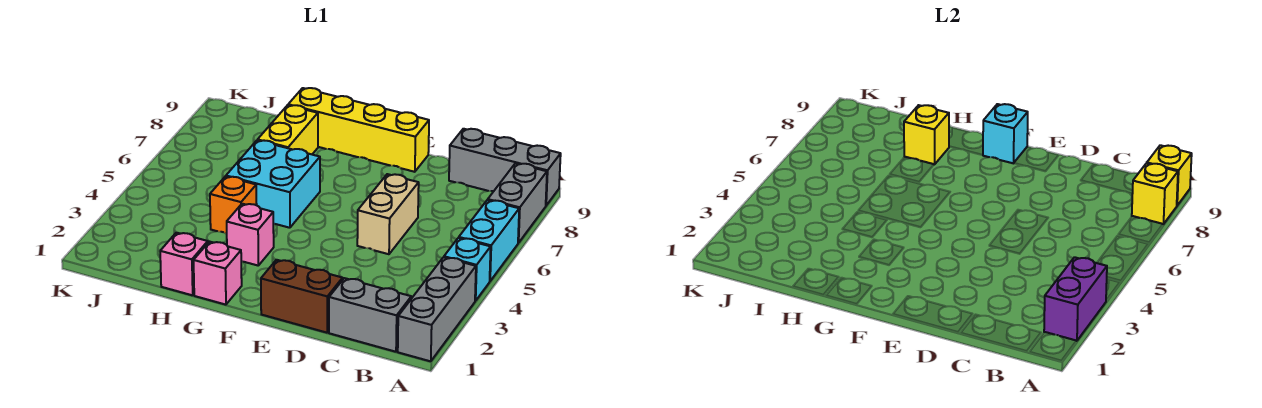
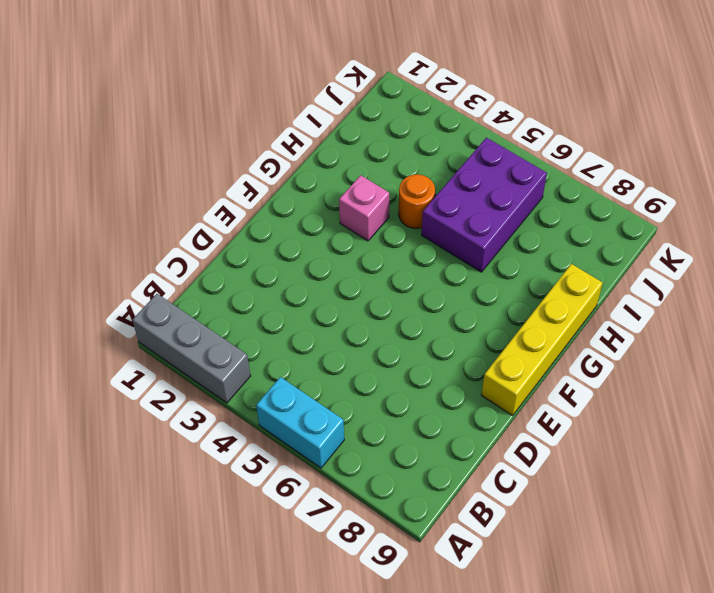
orange 1x1 round brick [399,174,435,229] -> orange 1x1 brick [210,176,257,234]
purple 2x3 brick [422,138,547,272] -> cyan 2x2 brick [226,140,320,228]
none -> cyan 1x1 brick [444,238,491,301]
none -> grey 1x2 brick [488,163,547,243]
none -> grey 1x3 brick [449,129,561,205]

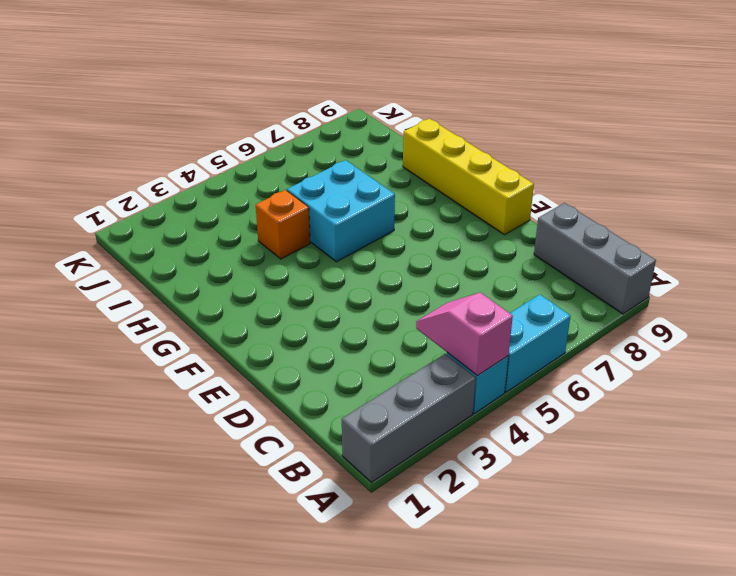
pink 1x2 slope [416,292,513,376] -> none
none -> grey 1x2 brick [488,163,547,243]
none -> grey 1x2 brick [329,278,411,352]
none -> brown 1x2 brick [261,260,343,333]

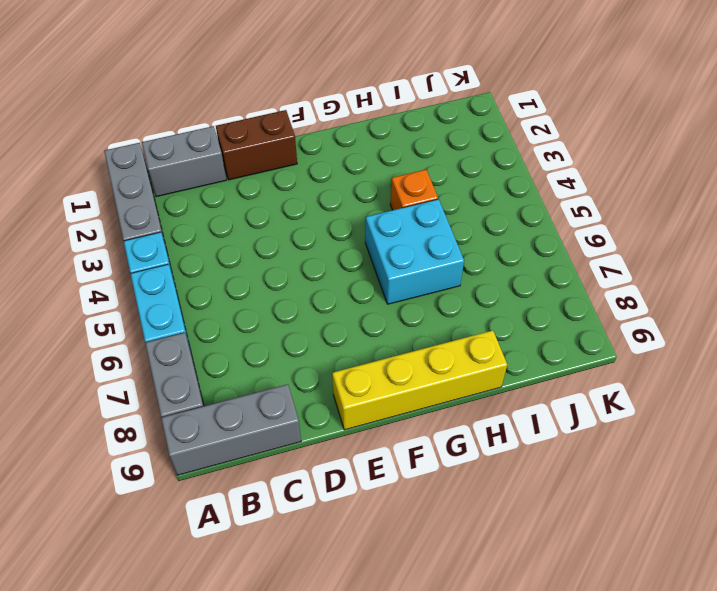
none -> tan 1x2 brick [357,174,419,254]
none -> pink 1x1 brick [194,241,242,305]
none -> pink 1x1 brick [227,204,274,265]

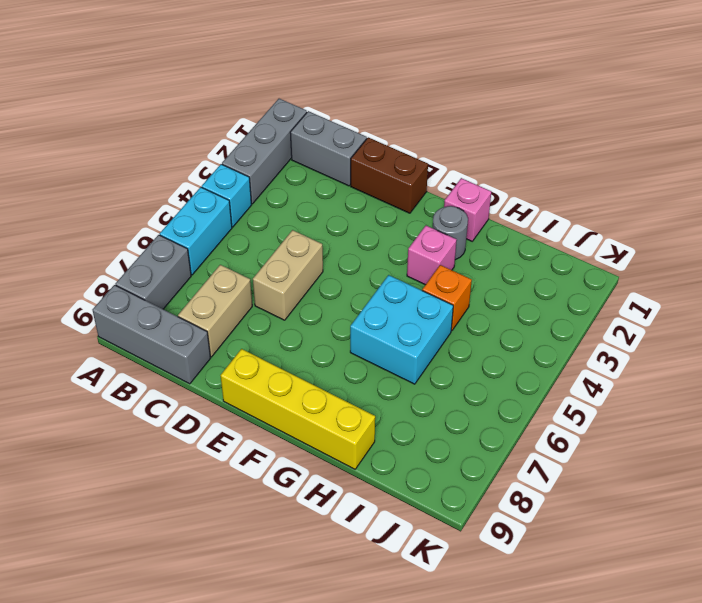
tan 1x2 brick [178,265,252,357] -> none
grey 1x1 round brick [433,206,468,260] -> none
none -> pink 1x1 brick [160,233,208,295]
none -> yellow 1x2 brick [258,105,318,154]
none -> purple 1x2 brick [1044,257,1107,341]

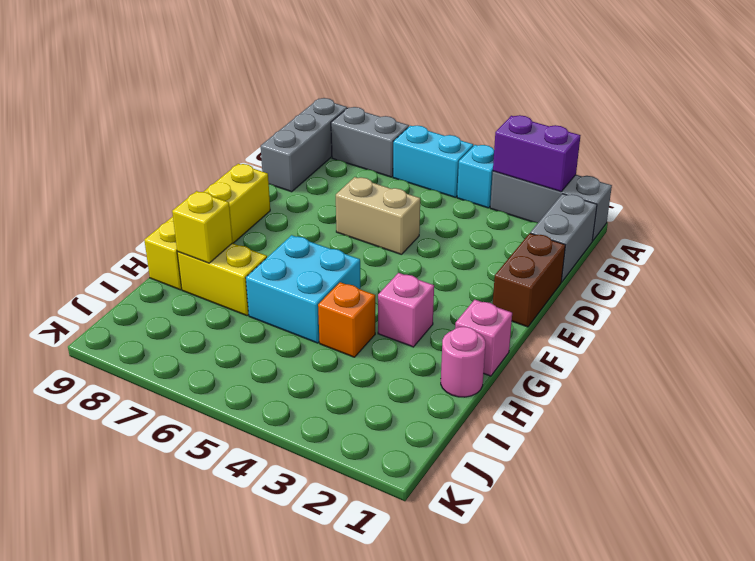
pink 1x1 round brick [441,326,485,397] -> pink 1x1 brick [160,233,208,295]
none -> yellow 1x1 brick [1132,163,1178,224]
none -> yellow 1x1 brick [1147,145,1192,205]
none -> cyan 1x1 brick [983,104,1028,163]

